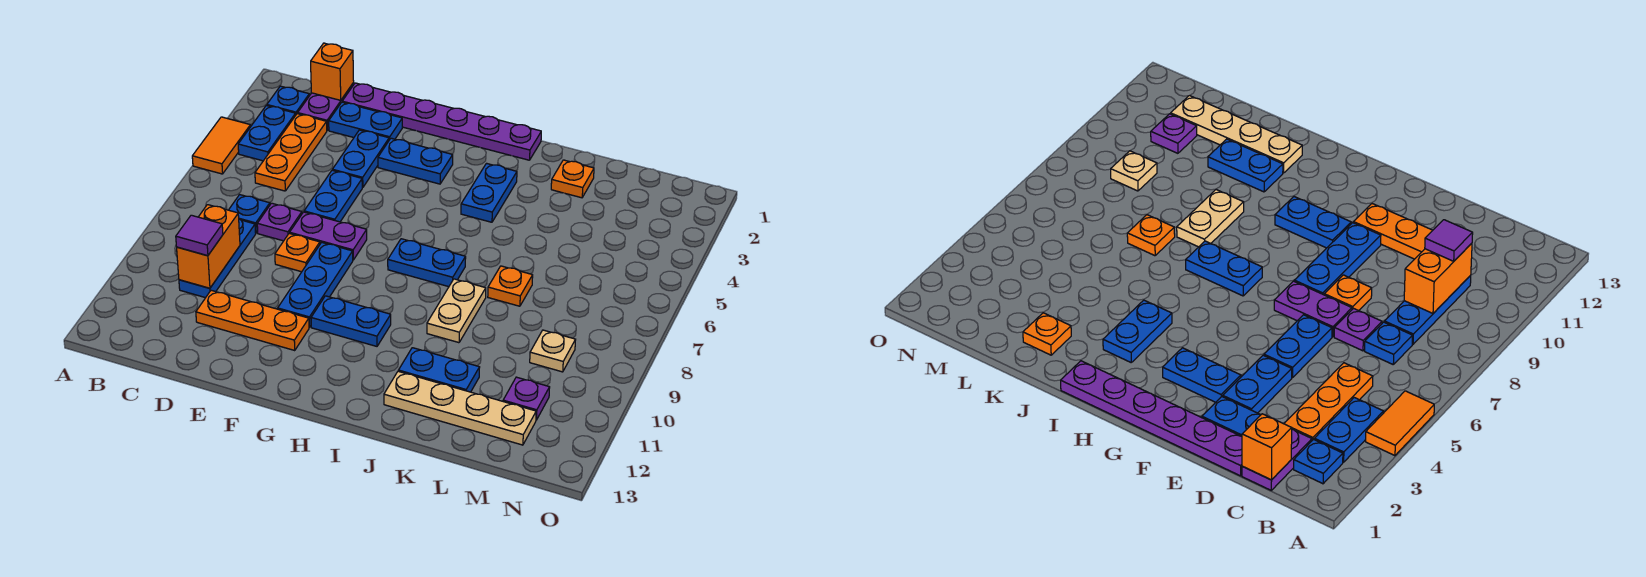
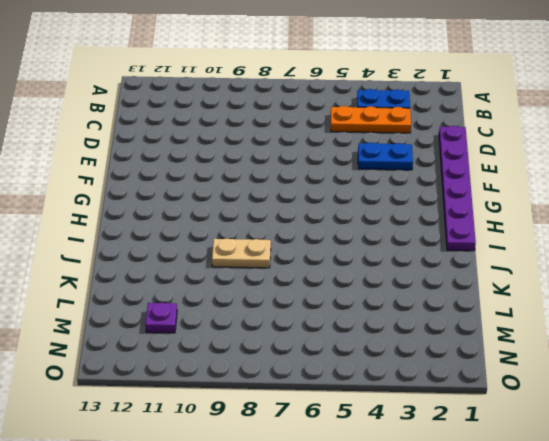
none -> orange 1x2 tile [192,117,251,174]
none -> blue 1x1 plate [267,86,309,114]
none -> purple 1x2 plate [298,83,354,130]
none -> blue 1x1 plate [229,195,270,233]

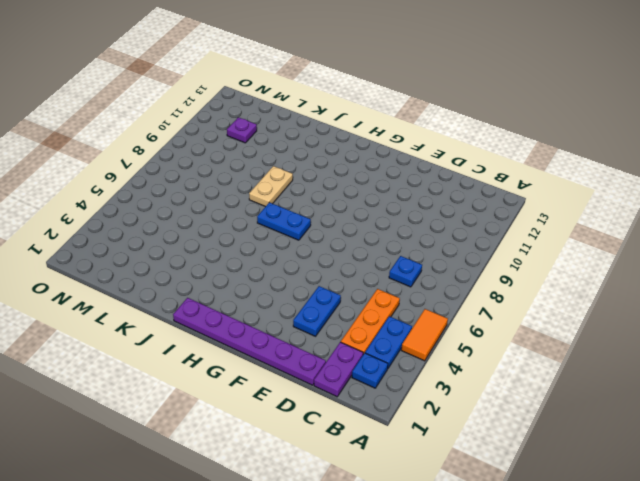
none -> blue 1x3 plate [179,219,256,298]
none -> blue 1x2 plate [329,102,402,140]
none -> purple 1x1 plate [257,203,302,241]
none -> orange 1x3 plate [196,290,309,350]

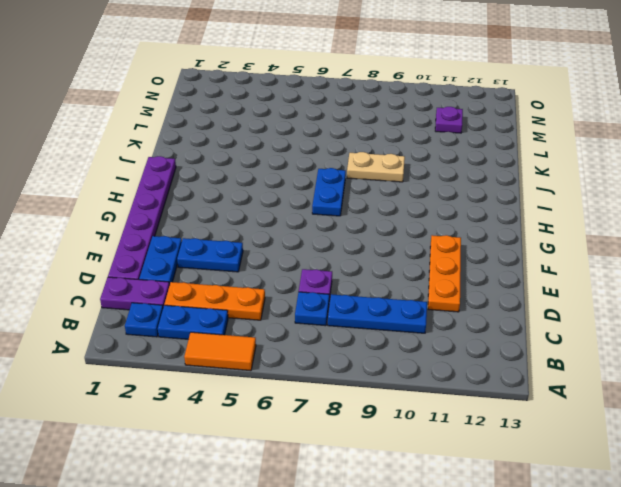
none -> blue 1x2 plate [304,170,362,222]
none -> purple 1x2 plate [290,212,367,260]
none -> orange 1x1 plate [275,233,320,272]
none -> blue 1x2 plate [378,138,453,184]

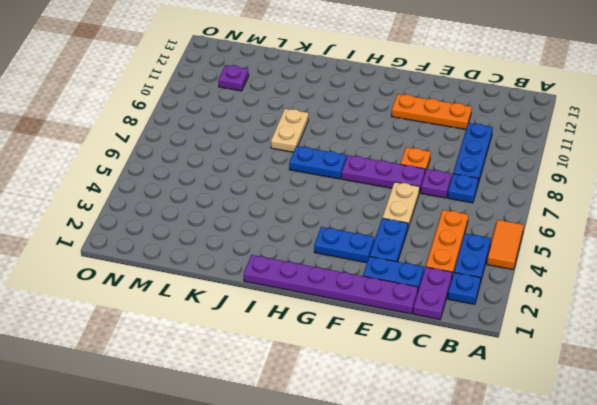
tan 1x2 plate [382,182,420,228] -> blue 1x2 plate [304,170,362,222]
purple 1x3 plate [342,155,425,192] -> purple 1x2 plate [290,212,367,260]
none -> blue 1x3 plate [278,242,353,327]
none -> blue 1x2 plate [311,296,391,346]
none -> blue 1x2 plate [461,163,517,222]
none -> blue 1x2 plate [398,348,480,392]

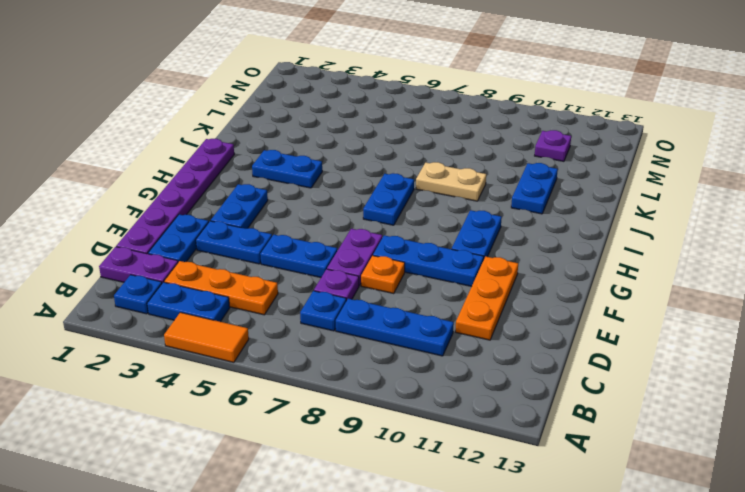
none -> tan 1x4 plate [384,371,536,445]
none -> orange 1x1 plate [551,160,594,198]
none -> orange 1x1 plate [488,266,533,306]
none -> tan 1x1 plate [530,330,576,372]

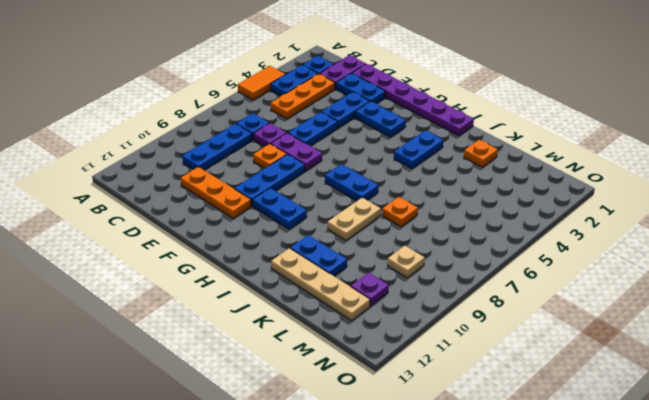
none -> orange 1x1 brick [311,43,354,100]
none -> orange 1x2 brick [177,205,240,288]
none -> purple 1x1 tile [176,215,223,256]

